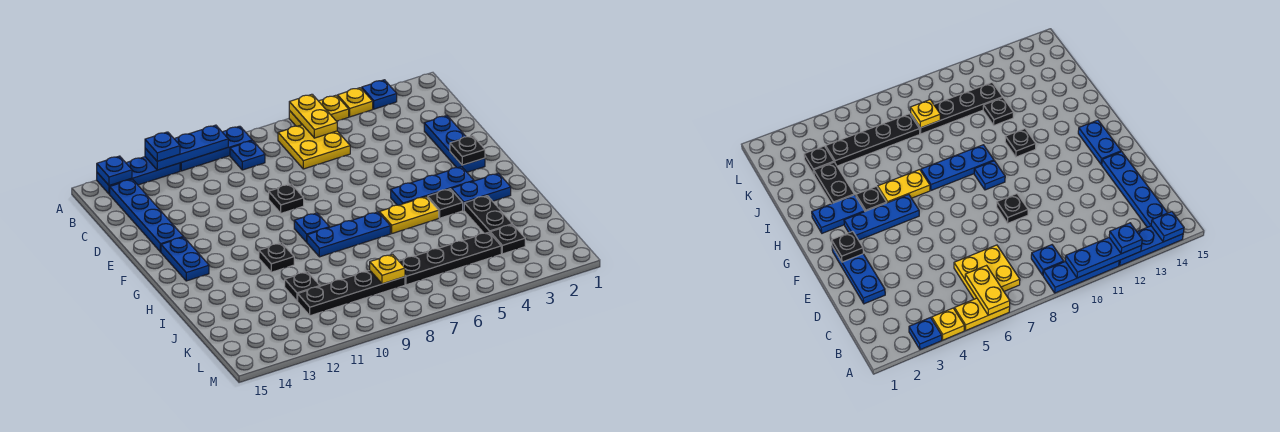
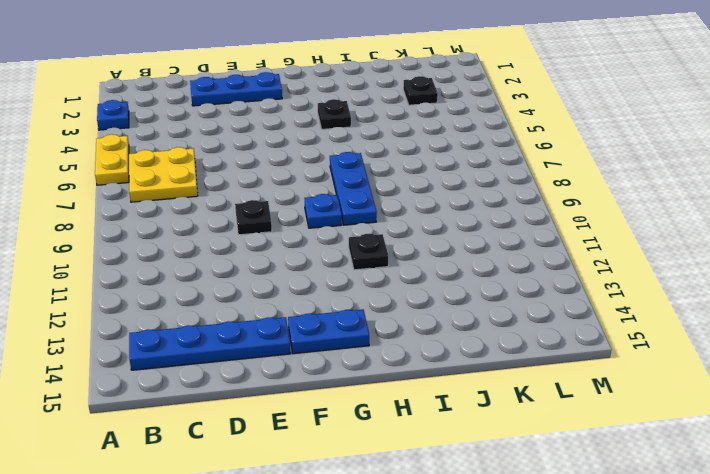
none -> yellow 1x1 plate [338,88,373,117]
none -> blue 1x3 plate [180,126,252,171]
none -> blue 1x3 plate [97,157,180,194]

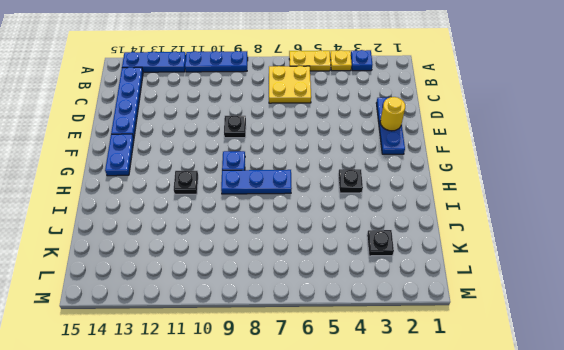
yellow 1x1 round brick [380,97,405,131] -> none
none -> blue 1x1 plate [230,141,265,170]
none -> blue 1x3 plate [391,167,474,205]
none -> blue 1x2 plate [452,173,511,210]

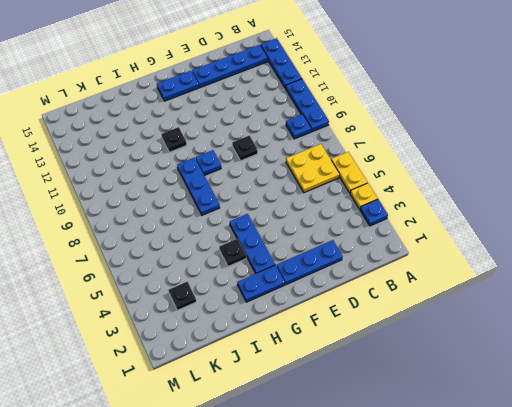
blue 1x2 plate [237,265,285,302] -> blue 1x2 plate turned to [452,173,511,210]
none -> yellow 1x2 plate [379,197,439,233]
none -> black 1x2 plate [464,196,512,233]
none -> black 1x1 plate [285,272,320,301]

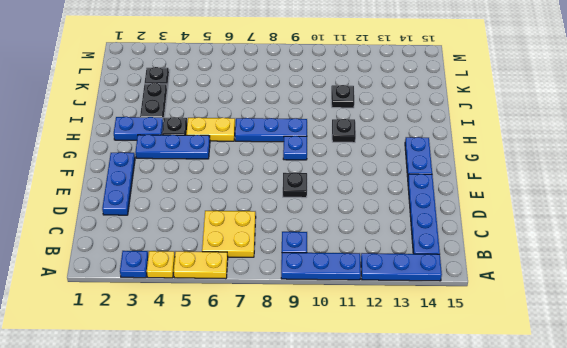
none -> black 1x4 plate [399,232,501,285]
none -> black 1x4 plate [298,271,405,316]
none -> yellow 1x2 plate [289,94,337,138]

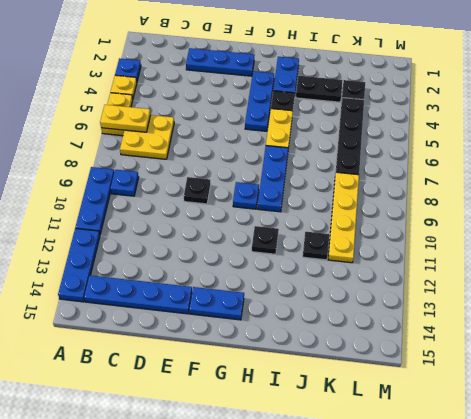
yellow 1x4 plate [328,172,359,263] -> black 1x4 plate [298,271,405,316]
none -> blue 1x3 plate [145,125,228,170]
none -> blue 1x1 plate [97,156,132,186]
none -> black 1x1 plate [450,136,485,165]

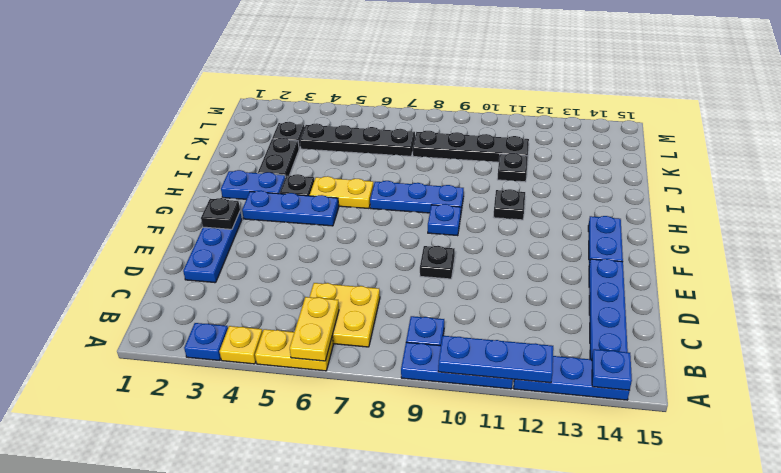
none -> yellow 1x1 plate [370,254,405,284]
none -> blue 1x1 plate [145,132,180,161]

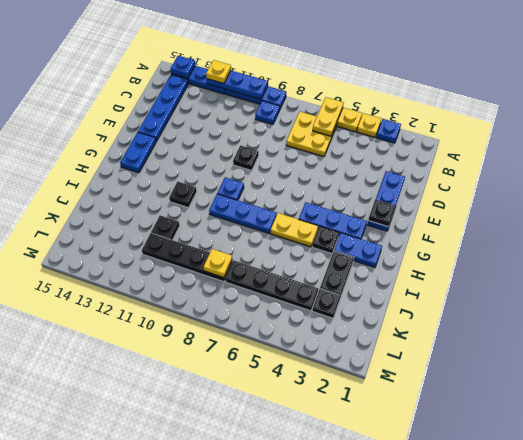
yellow 1x1 plate [206,60,231,83] -> blue 1x1 plate [145,132,180,161]

